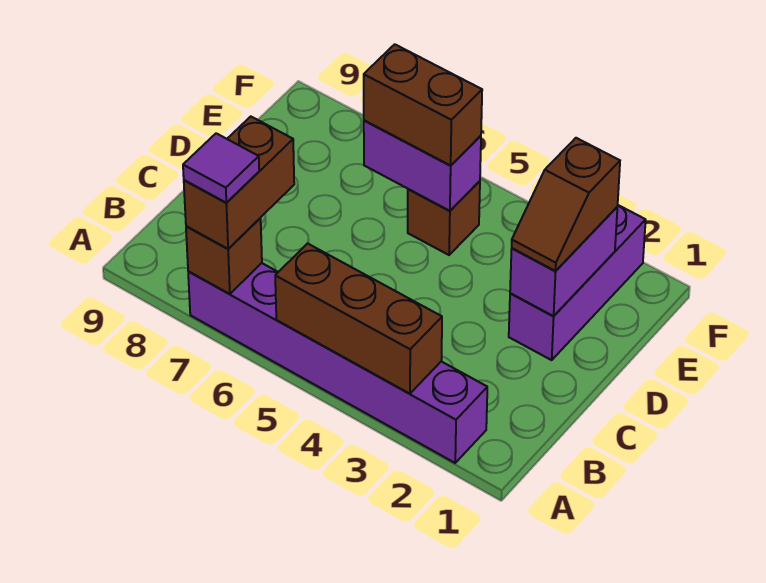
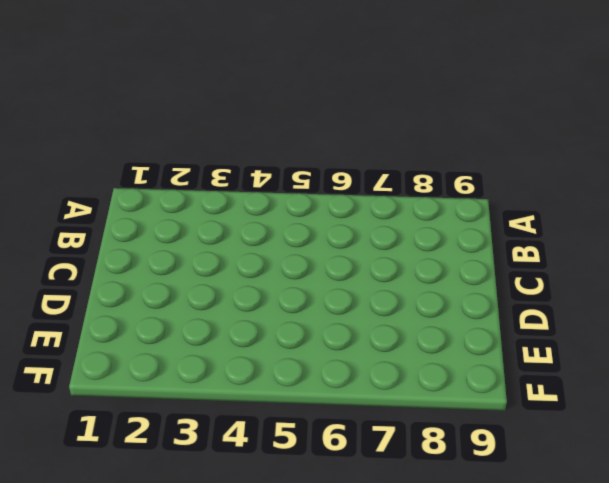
none -> purple 1x6 brick [188,263,487,463]
none -> purple 1x3 brick [509,205,646,360]

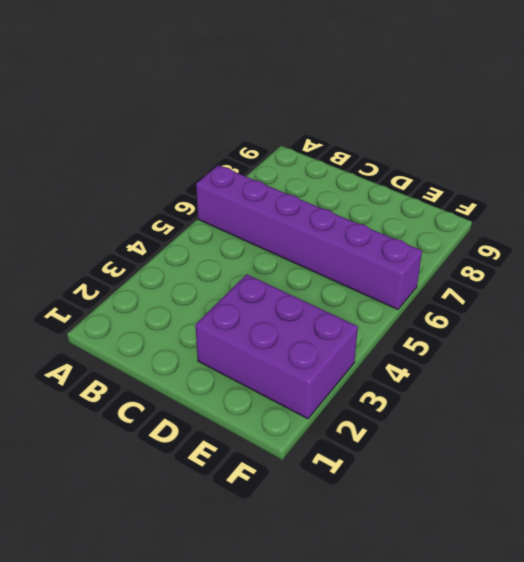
purple 1x6 brick [196,165,422,310] -> purple 1x6 brick turned to [188,263,487,463]
purple 2x3 brick [195,274,358,419] -> purple 1x3 brick [509,205,646,360]
none -> brown 1x1 brick [408,181,480,255]
none -> brown 1x3 brick [275,243,442,394]

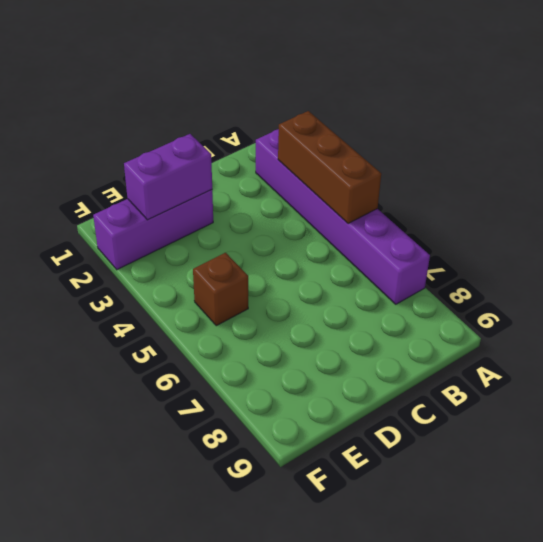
none -> brown 1x1 brick [186,218,262,294]
none -> purple 1x2 brick [364,120,481,211]

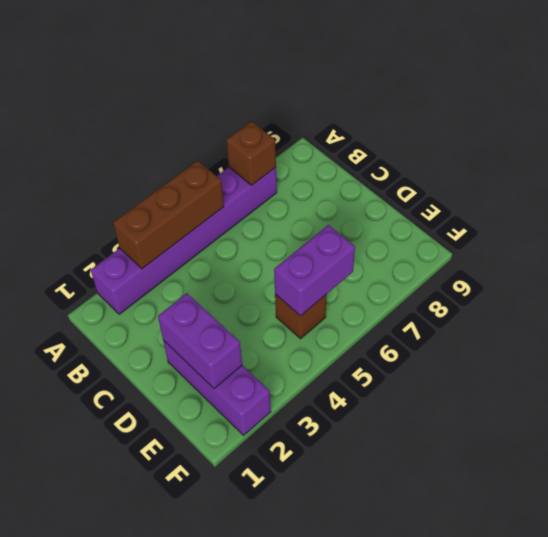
none -> brown 1x2 brick [184,117,294,249]
none -> brown 1x2 slope [512,138,620,271]

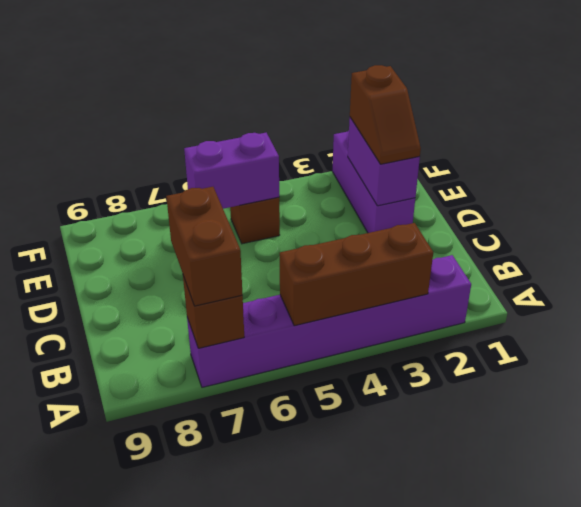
none -> brown 1x2 brick [364,44,482,165]
none -> purple 1x1 tile [183,133,259,203]

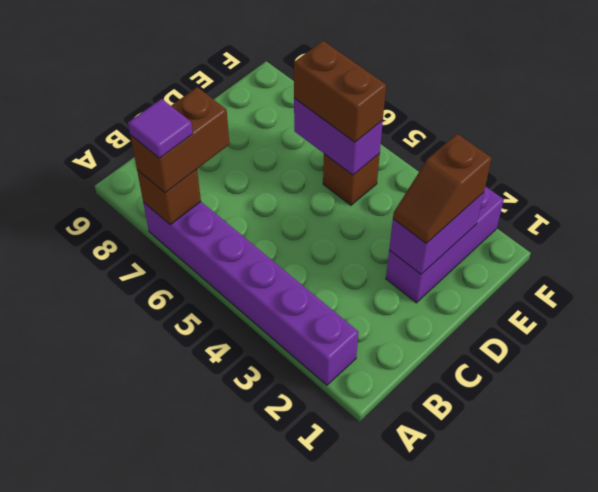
none -> brown 1x3 brick [275,243,442,394]

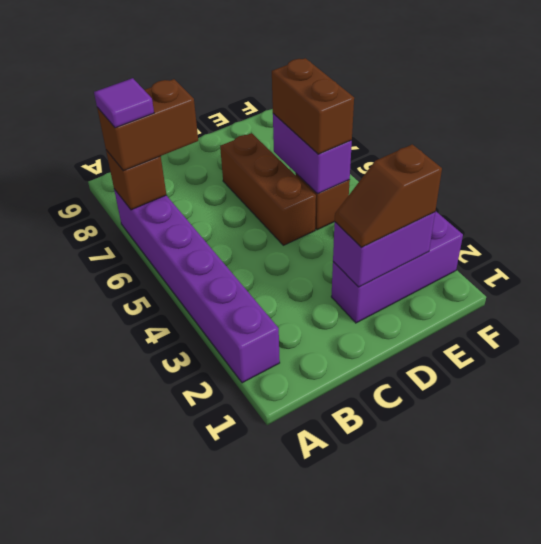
brown 1x3 brick [220,133,316,245] -> brown 1x3 brick moved to [275,243,442,394]

